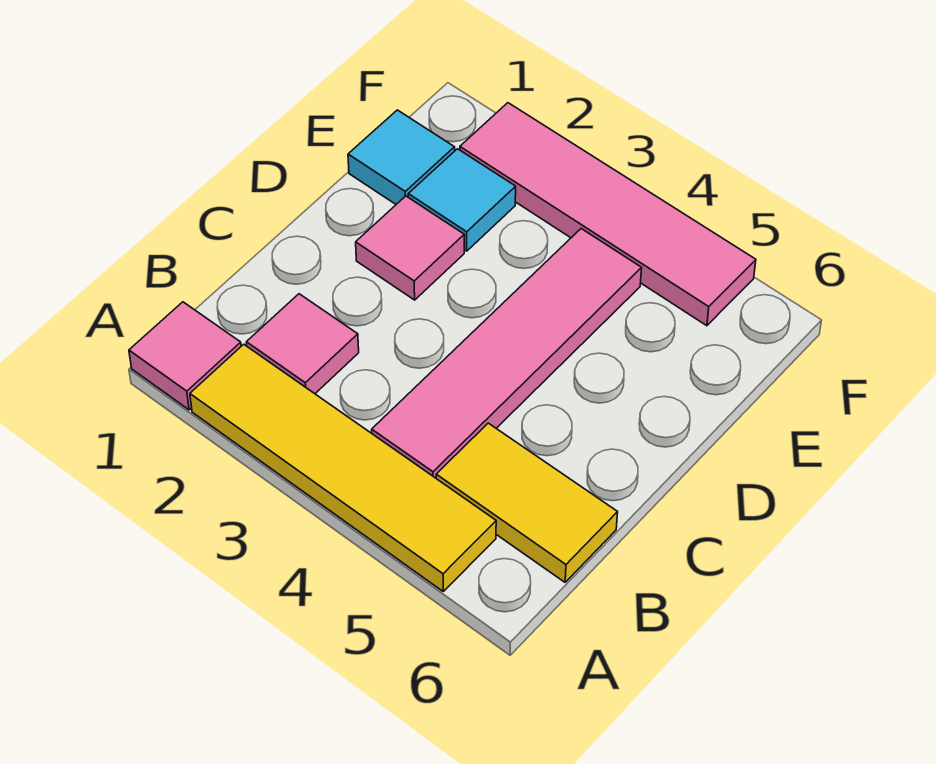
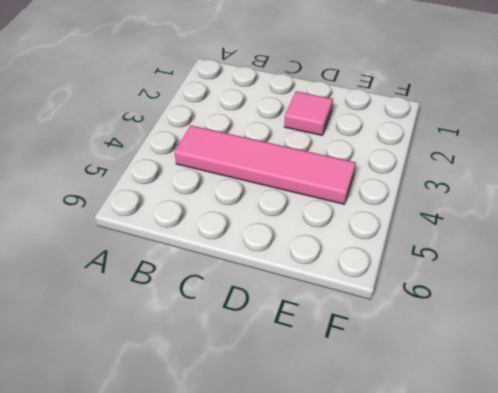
none -> pink 1x1 tile [129,302,241,410]
none -> yellow 1x4 tile [190,344,496,591]

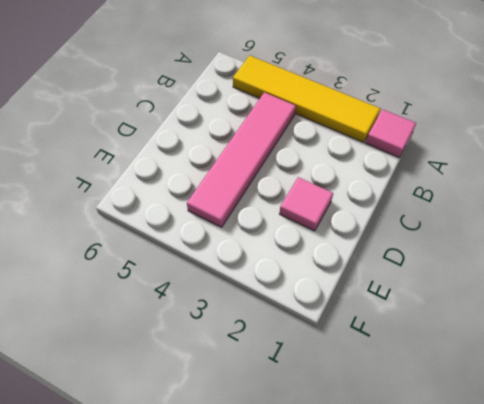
none -> pink 1x1 tile [246,294,359,394]
none -> yellow 1x2 tile [436,423,618,582]

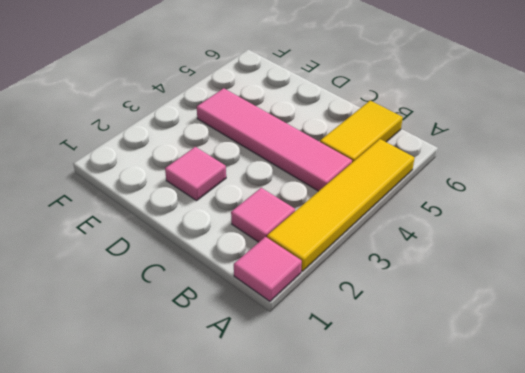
none -> cyan 1x1 tile [348,110,455,204]
none -> cyan 1x1 tile [408,149,516,251]

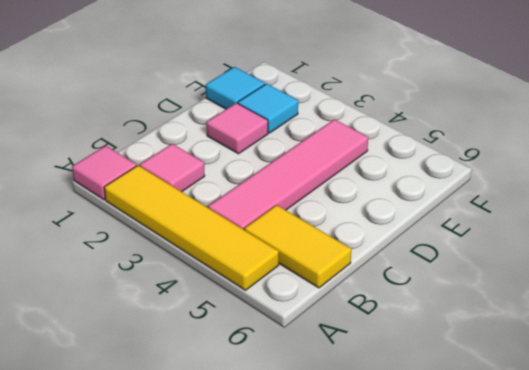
none -> pink 1x4 tile [460,103,756,326]

